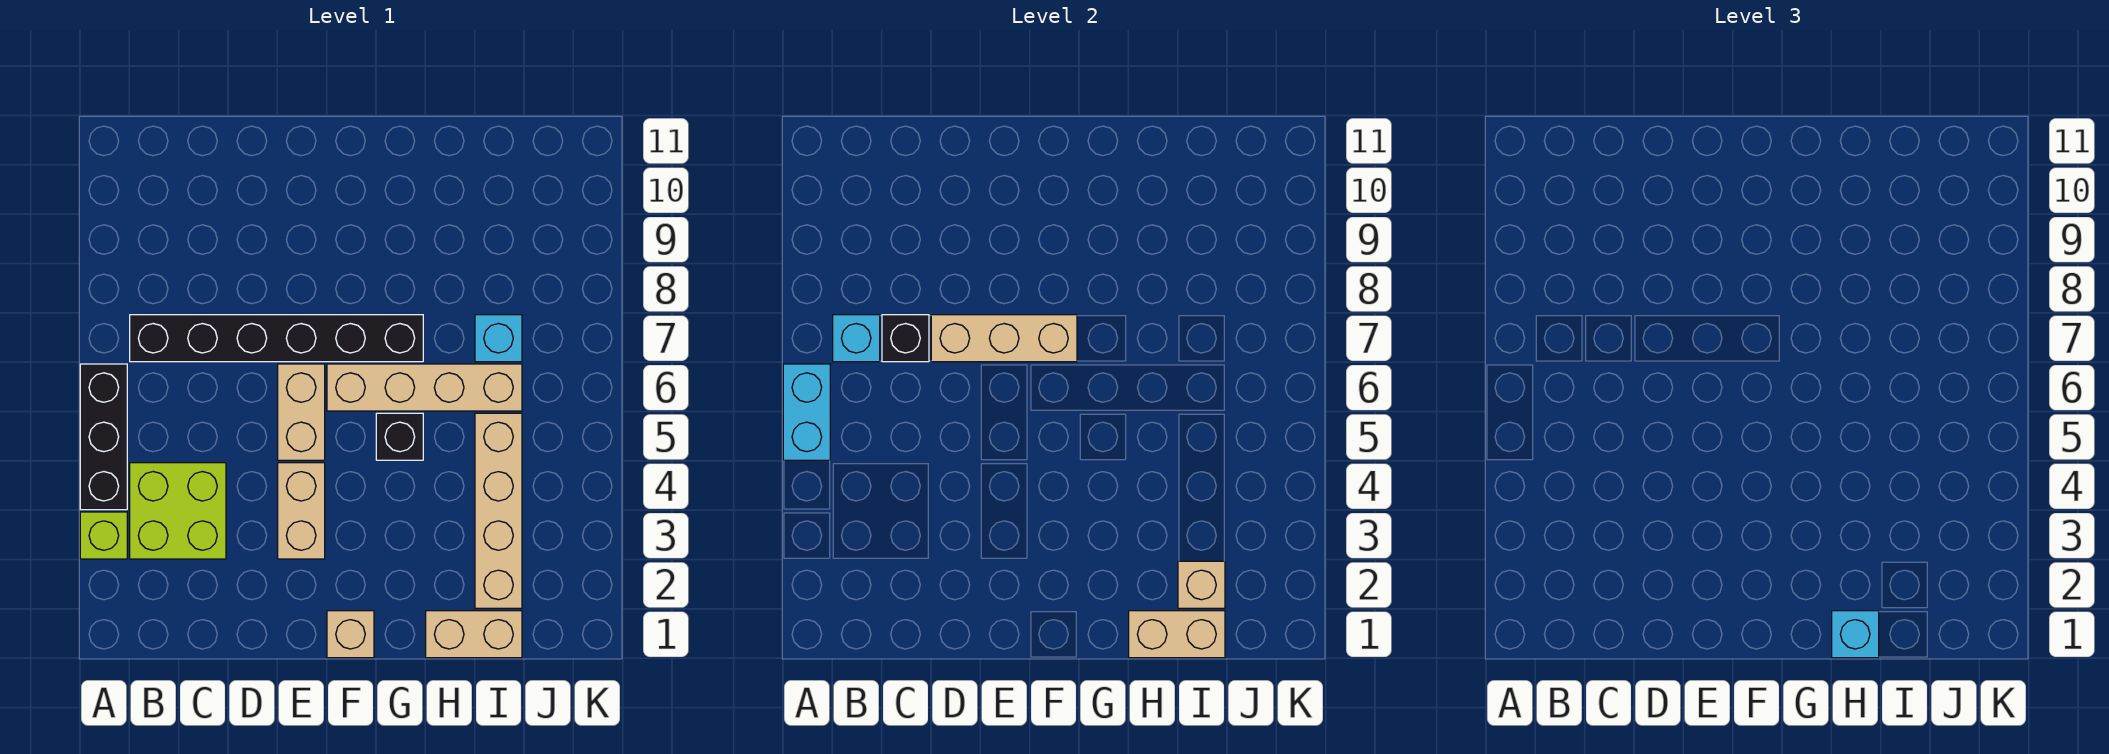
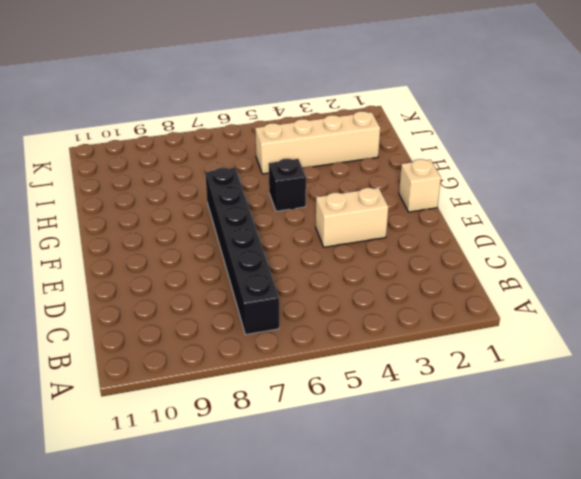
none -> lime 1x1 brick [80,512,127,559]
none -> black 1x3 brick [80,364,127,510]
none -> lime 2x2 brick [130,463,226,559]

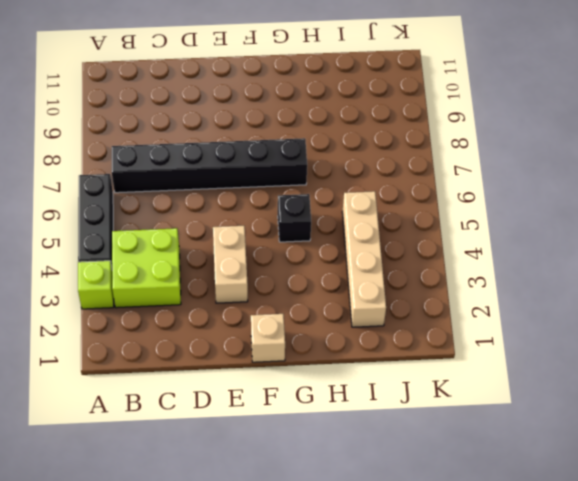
none -> tan 1x2 brick [278,364,325,460]
none -> tan 1x4 brick [327,364,522,411]
none -> tan 1x2 brick [426,611,522,658]

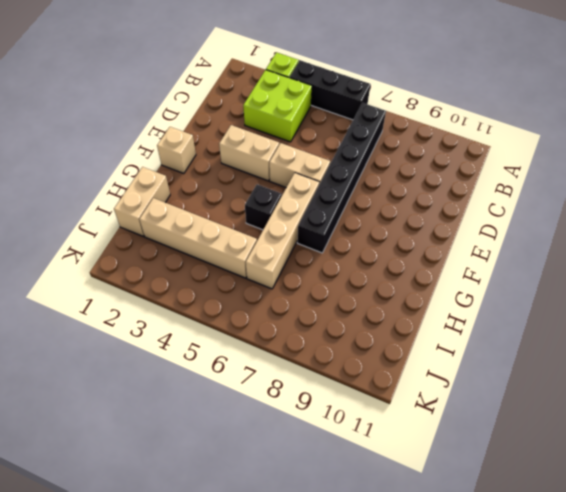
none -> cyan 1x1 brick [475,315,522,362]
none -> cyan 1x2 brick [783,364,830,460]
none -> cyan 1x1 brick [833,315,880,362]

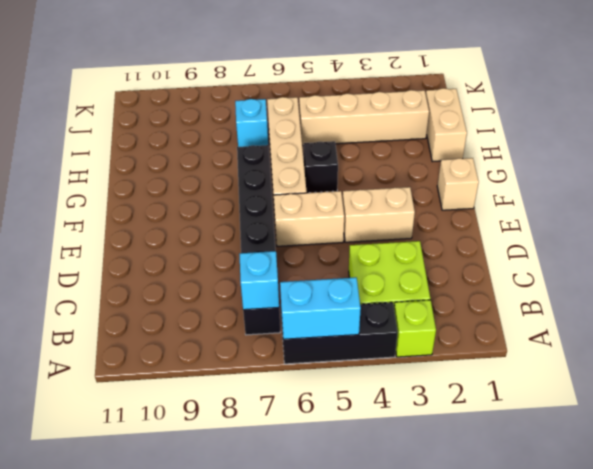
none -> black 1x1 brick [882,315,929,362]
none -> tan 1x3 brick [931,315,1077,362]
none -> tan 1x2 brick [1129,611,1225,658]

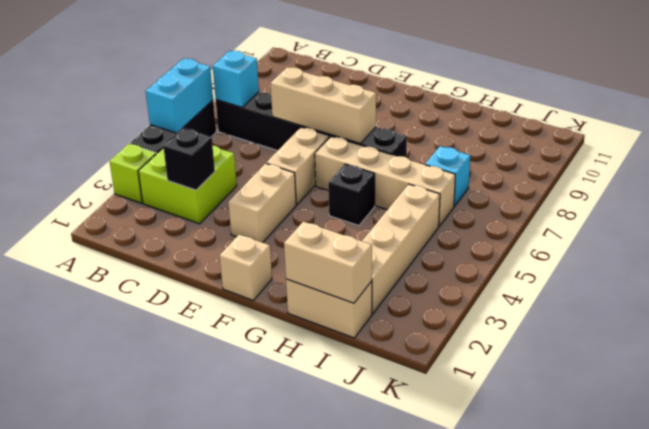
black 1x1 brick [163,128,215,190] -> black 1x1 brick moved to [882,315,929,362]
none -> tan 1x1 brick [1178,561,1225,608]
none -> cyan 1x1 brick [1832,611,1879,658]

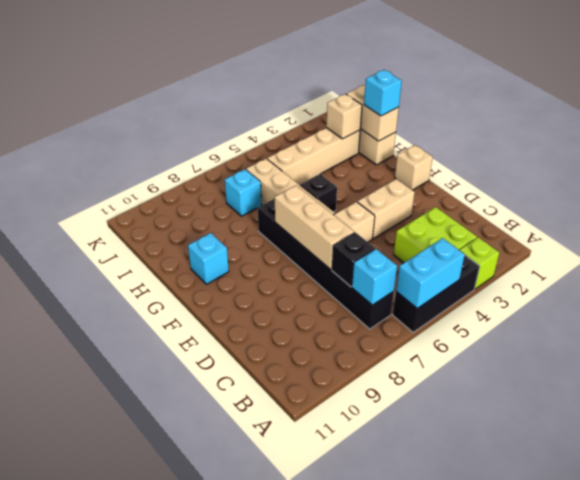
cyan 1x1 brick [188,233,229,284] -> none

